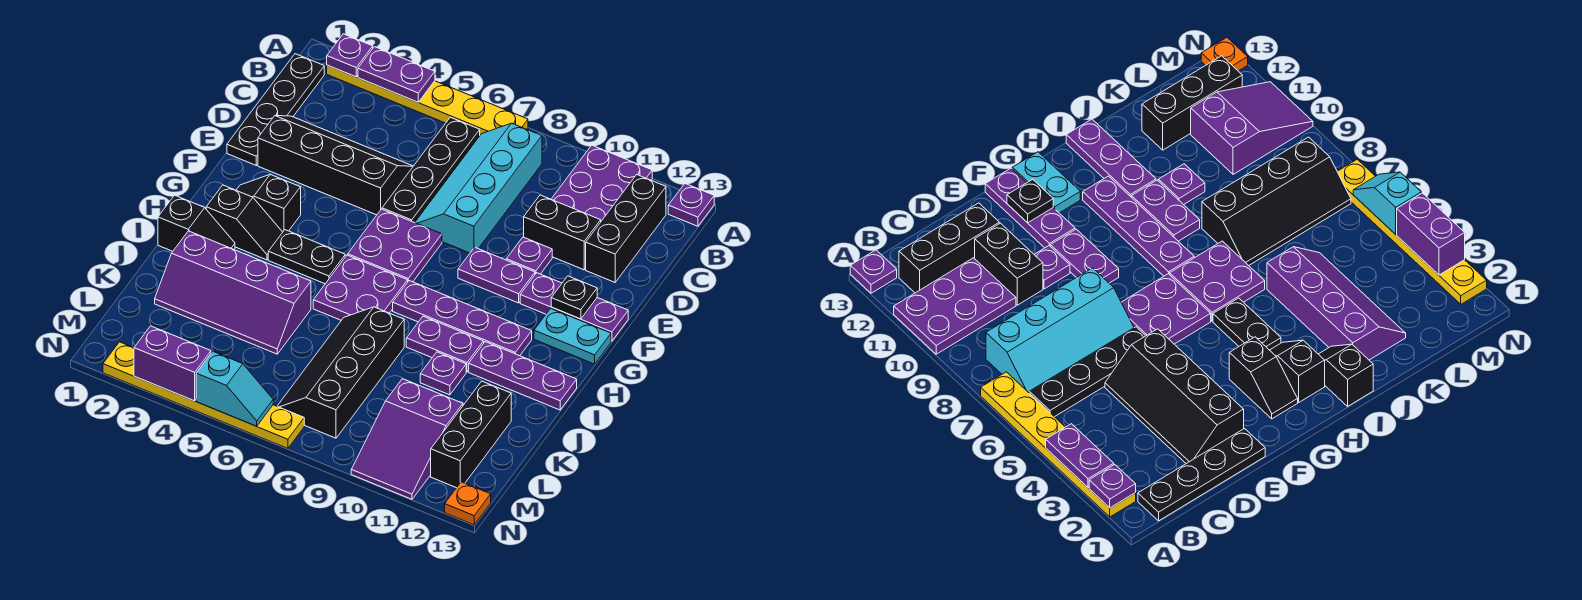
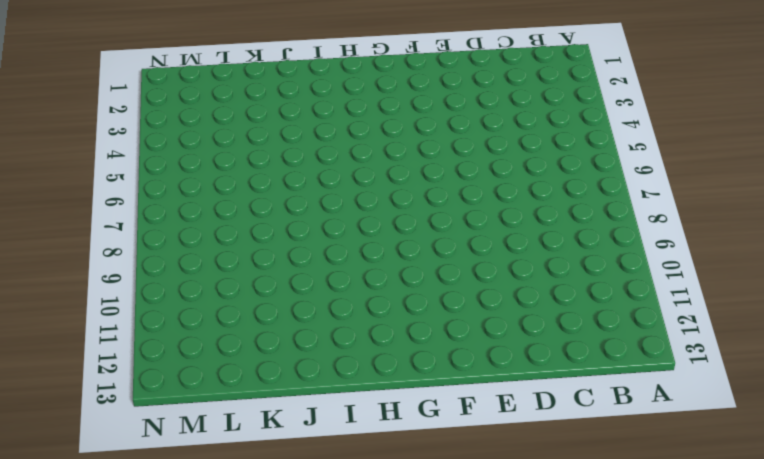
none -> yellow 1x6 plate [327,65,528,135]
none -> purple 2x3 plate [551,145,652,221]
none -> purple 1x1 plate [668,184,714,226]
none -> black 1x4 plate [227,54,324,165]

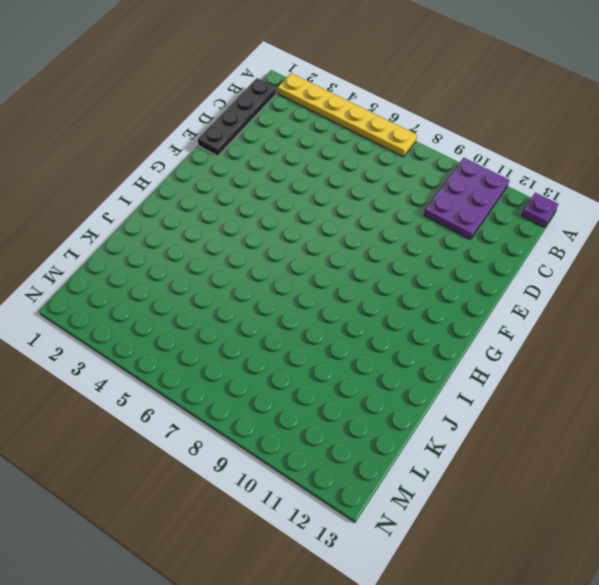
none -> black 1x4 plate [382,117,480,223]
none -> cyan 2x4 slope [415,123,542,253]
none -> black 1x3 brick [586,175,666,282]
none -> black 2x4 slope [258,116,413,215]

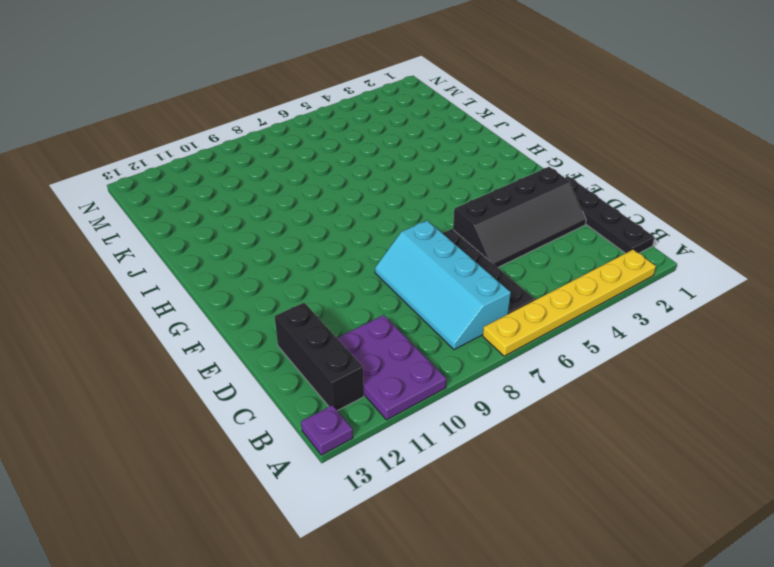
cyan 2x4 slope [375,220,511,350] -> cyan 2x4 slope turned to [415,123,542,253]
none -> black 1x2 brick [524,195,601,270]
none -> purple 1x1 plate [506,237,552,274]
none -> purple 2x2 plate [348,209,442,282]
none -> purple 1x2 plate [458,247,535,303]

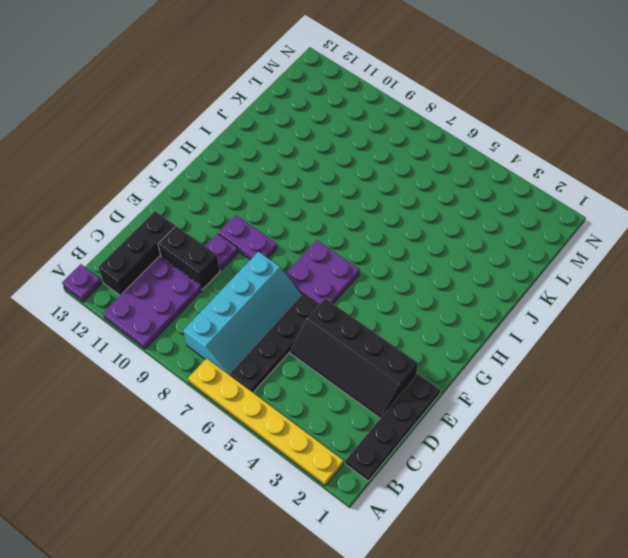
none -> purple 1x3 plate [520,273,628,341]
none -> black 1x2 slope [236,174,301,232]
none -> cyan 1x2 plate [534,308,611,364]
none -> black 1x2 slope [206,185,283,260]

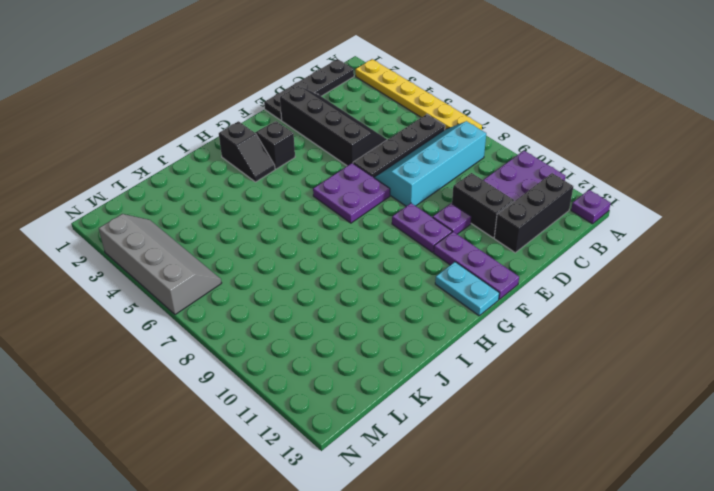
grey 2x4 slope [99,214,221,315] -> yellow 1x6 plate [103,342,304,449]
none -> black 1x2 plate [268,230,345,284]
none -> purple 2x2 plate [313,255,408,320]
none -> purple 1x4 plate [393,281,532,356]
none -> black 1x2 slope [158,195,235,251]

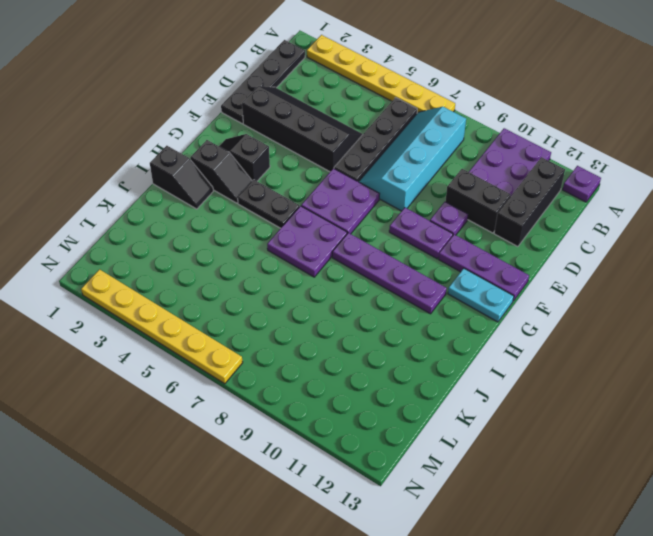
none -> purple 1x2 plate [406,316,484,372]
none -> purple 1x3 plate [469,342,577,410]
none -> purple 2x4 slope [155,231,311,354]
none -> black 2x4 slope [277,307,404,438]

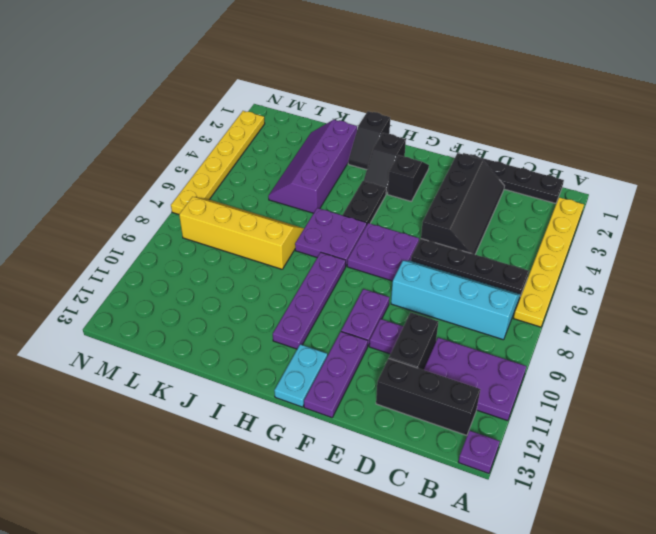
yellow 2x4 slope [179,197,304,269] -> black 2x4 slope [277,307,404,438]
none -> purple 1x2 plate [406,316,484,372]
none -> purple 1x3 plate [469,342,577,410]
none -> purple 1x1 plate [420,352,466,395]
none -> black 1x3 brick [431,381,511,488]

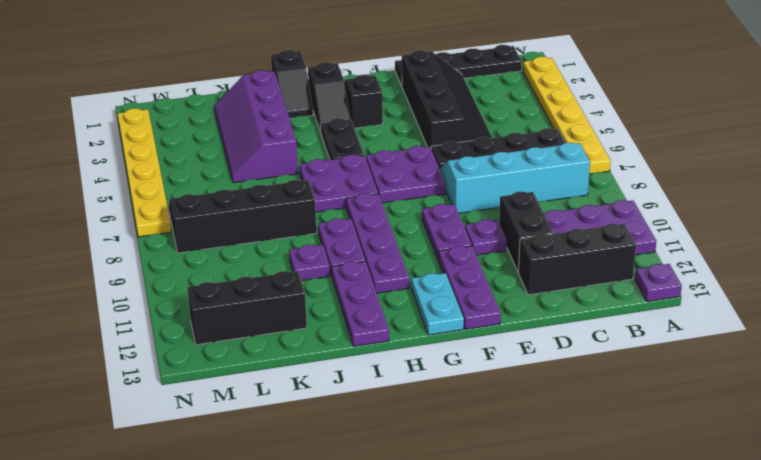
none -> purple 2x3 slope [351,379,463,499]
none -> orange 1x1 plate [445,482,491,525]
none -> purple 1x1 plate [327,34,373,77]
none -> purple 1x2 plate [358,47,435,102]

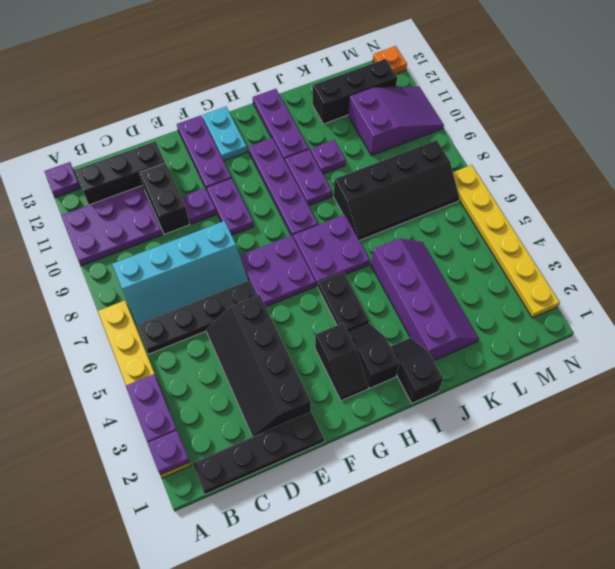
none -> black 1x1 plate [551,276,597,319]
none -> purple 1x2 brick [134,326,211,401]
none -> cyan 1x2 slope [196,352,273,426]

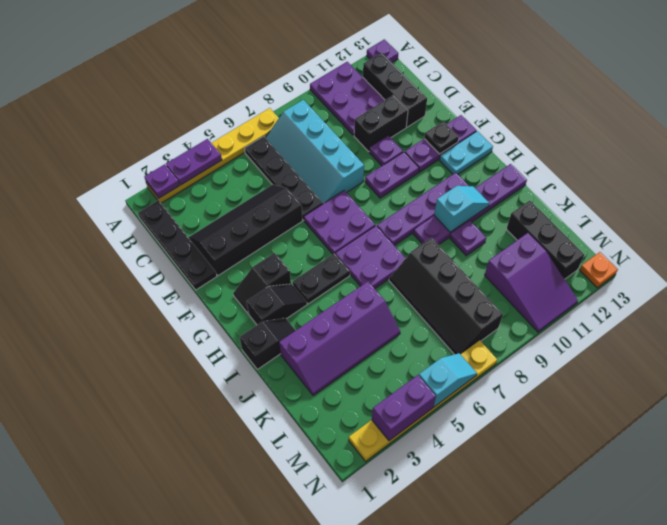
cyan 1x2 slope [434,186,489,232] -> none

